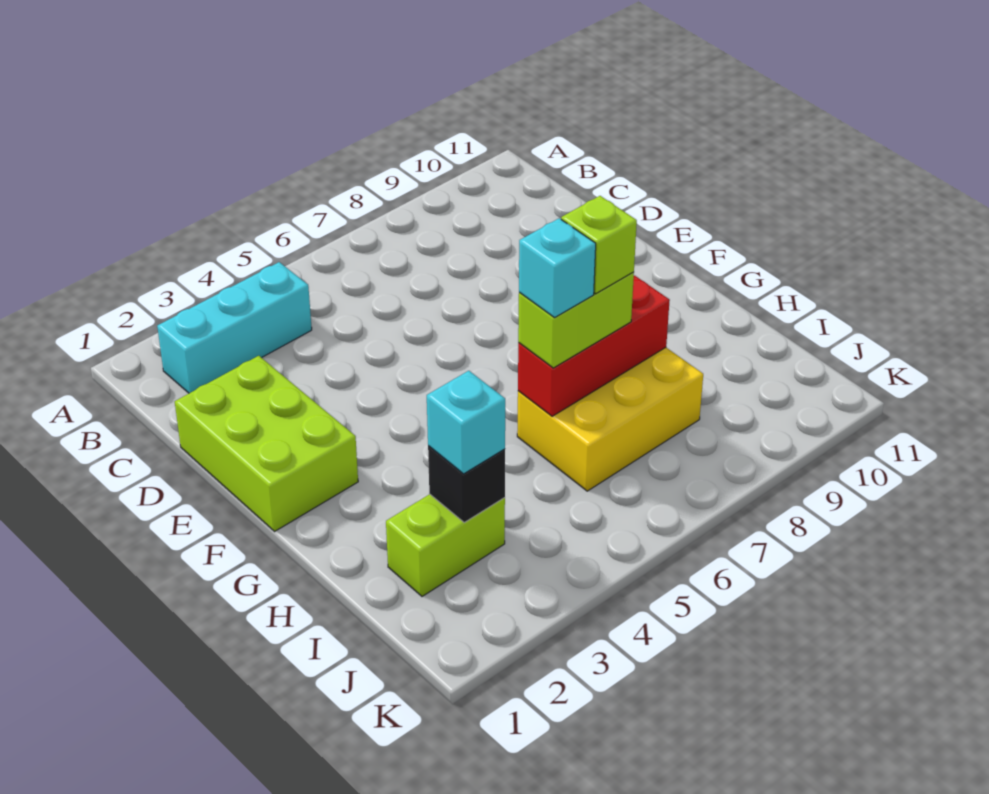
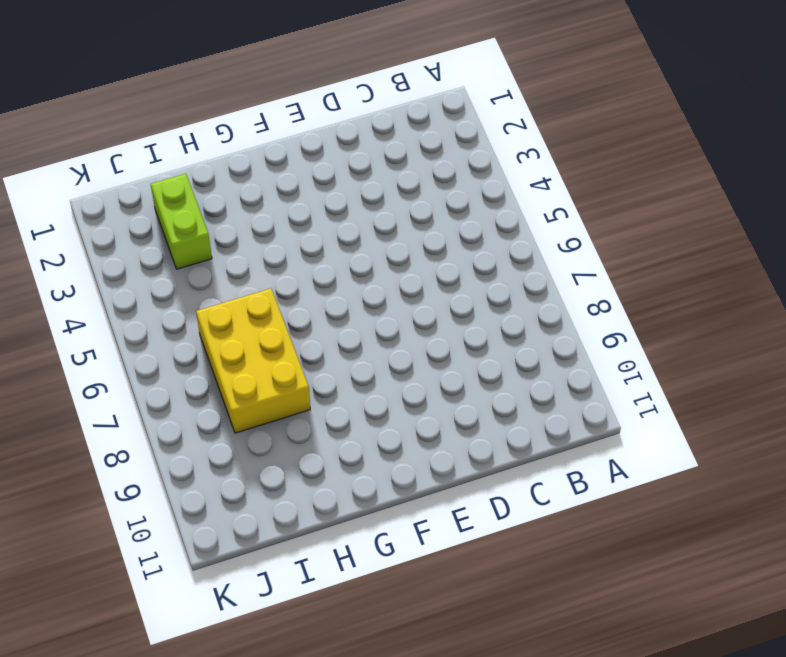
none -> cyan 1x3 brick [157,262,312,393]
none -> lime 2x3 brick [175,356,358,531]

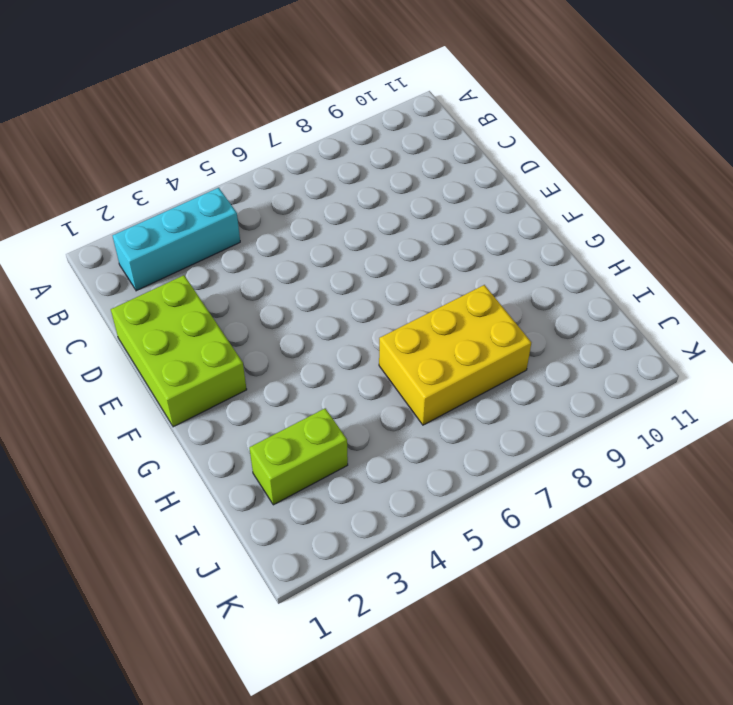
none -> red 1x3 brick [518,275,670,416]
none -> black 1x1 brick [428,446,505,522]

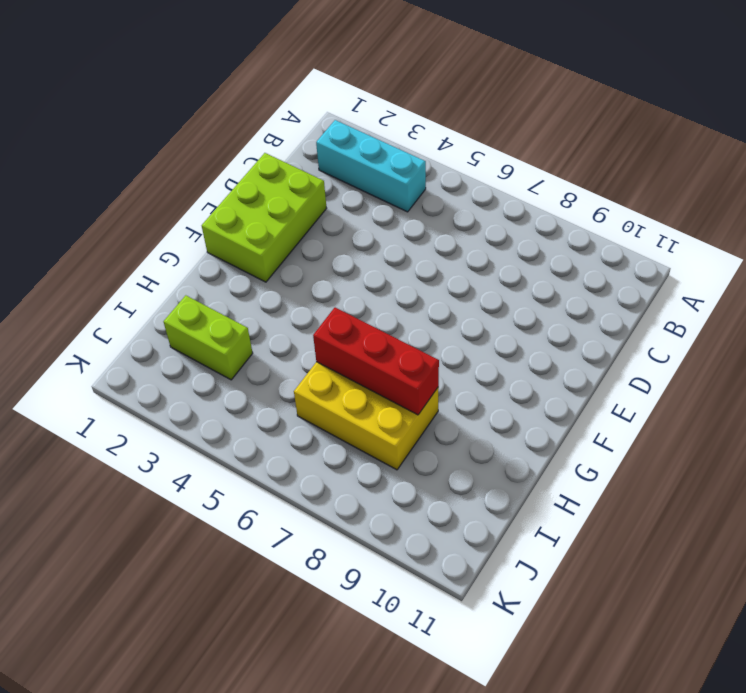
none -> black 1x1 brick [428,446,505,522]
none -> lime 1x2 brick [518,272,634,368]

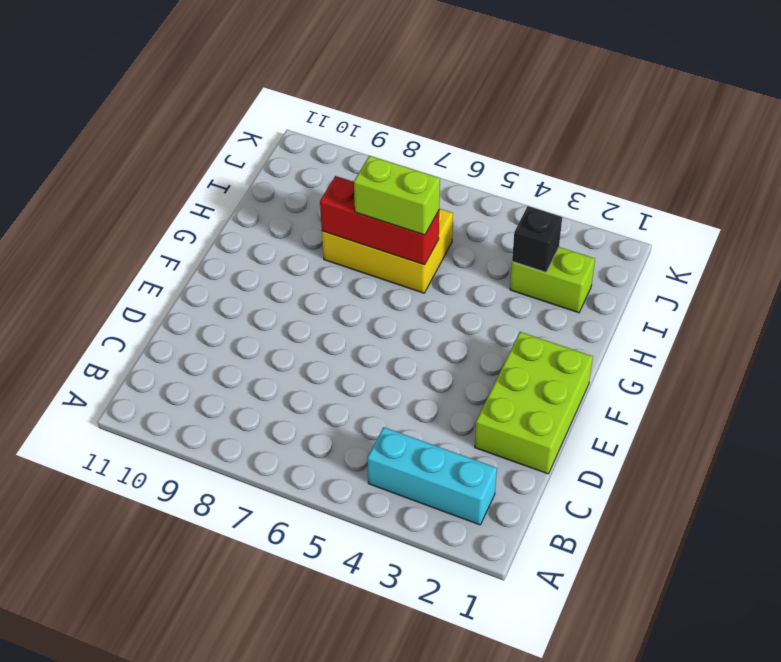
none -> cyan 1x1 brick [427,371,505,474]
none -> cyan 1x1 brick [519,218,596,318]

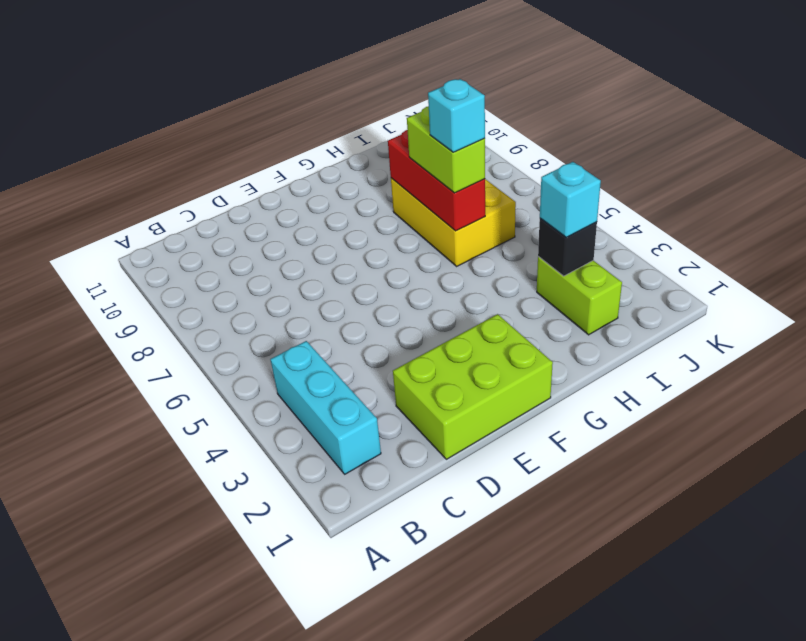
none -> lime 1x1 brick [561,196,637,294]

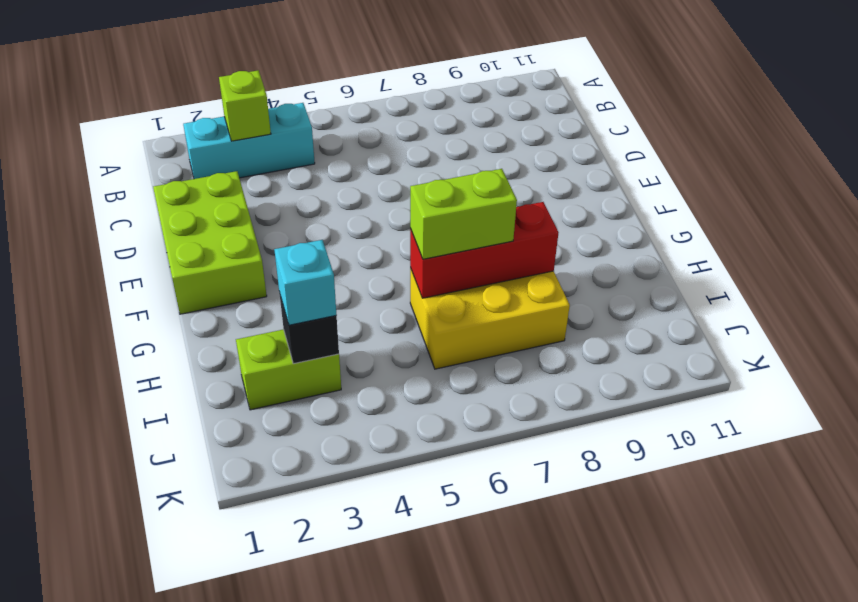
lime 1x1 brick [219,70,271,141] -> lime 1x1 brick moved to [561,196,637,294]
none -> cyan 1x1 brick [519,218,596,318]

